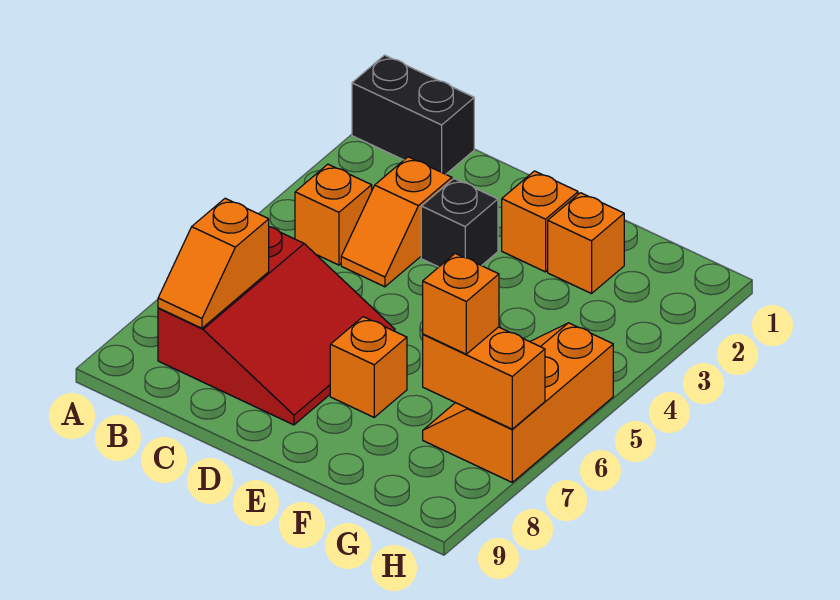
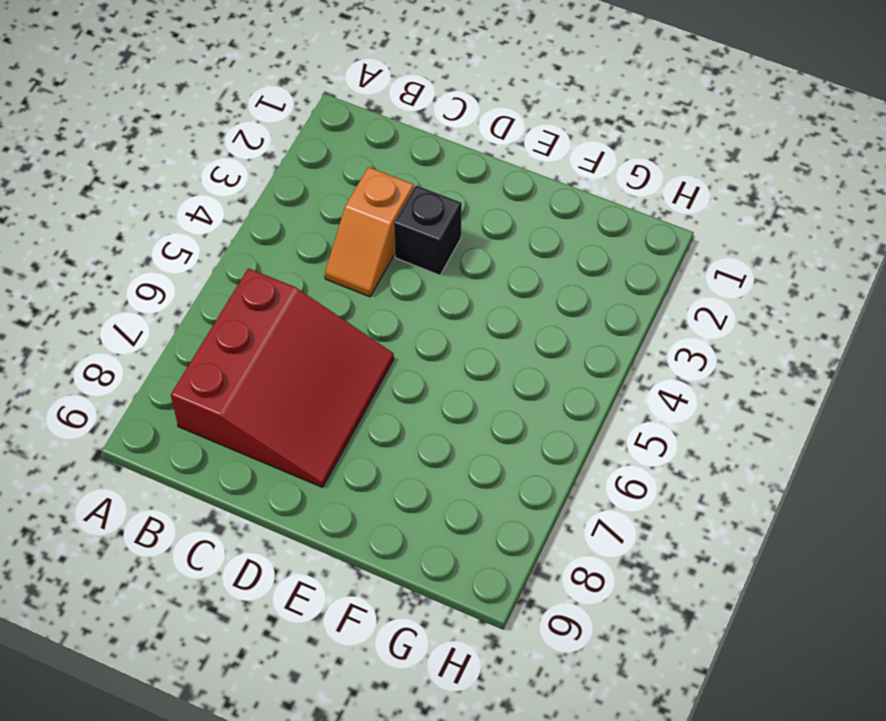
none -> black 1x2 brick [352,55,474,174]
none -> orange 1x1 brick [295,164,372,265]
none -> orange 1x1 brick [502,171,578,272]

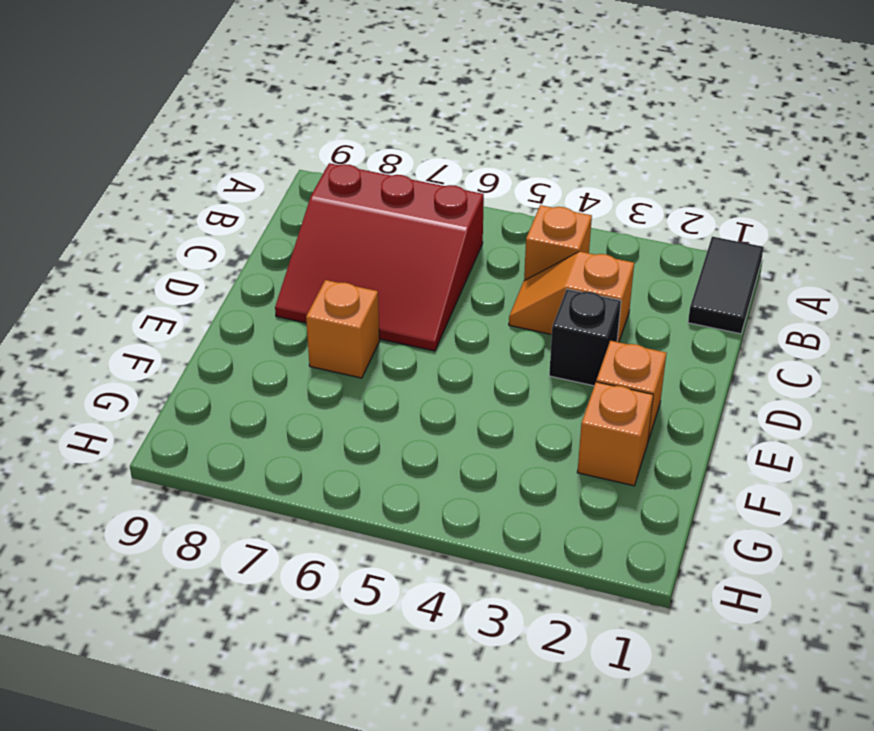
black 1x2 tile [688,237,764,334] -> black 1x2 brick [352,55,474,174]
none -> orange 2x3 slope [423,323,613,482]
none -> orange 1x2 slope [158,198,269,328]
none -> orange 1x2 brick [423,327,545,429]

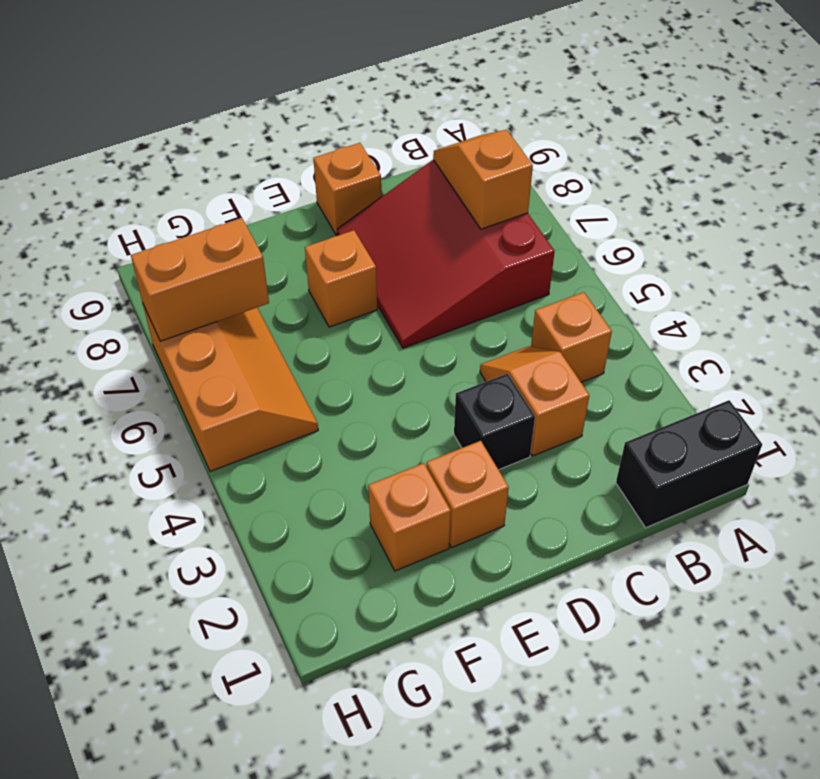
orange 1x1 brick [313,143,382,235] -> orange 1x1 brick moved to [423,253,499,354]

